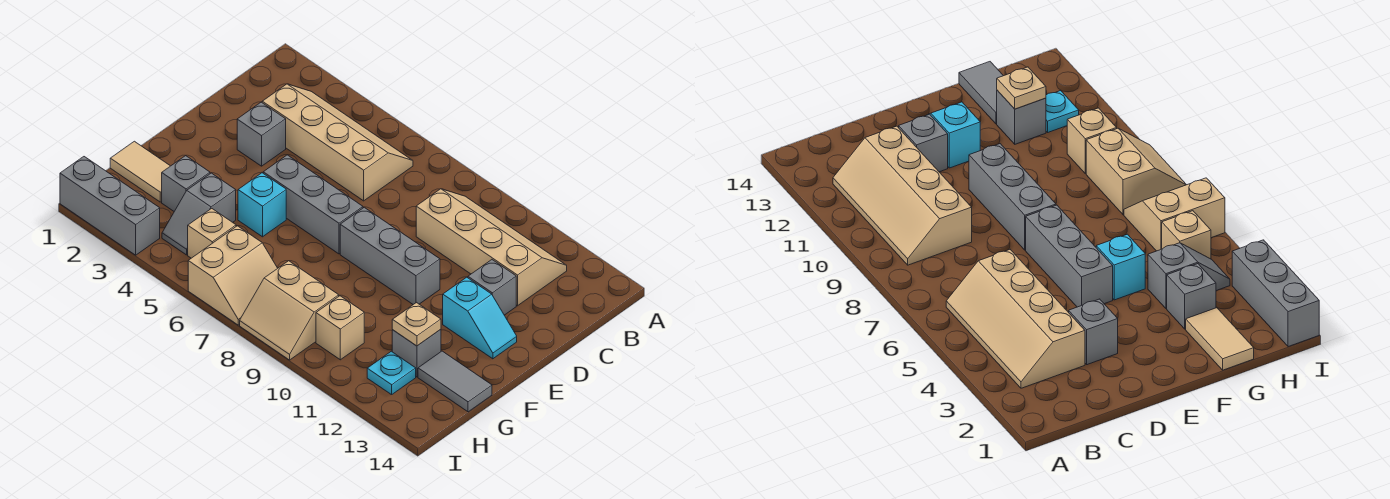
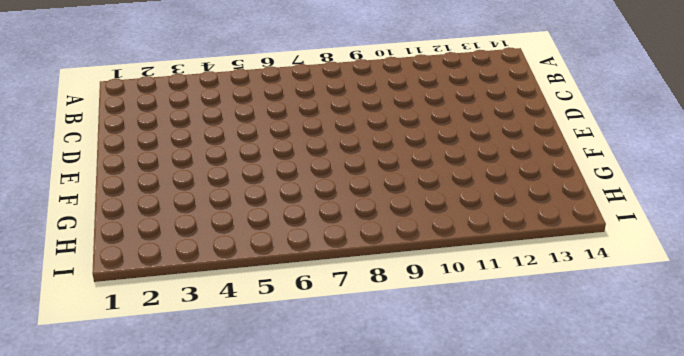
none -> tan 2x4 slope [262,84,413,201]
none -> tan 2x4 slope [416,189,567,306]
none -> grey 1x1 brick [237,102,286,166]

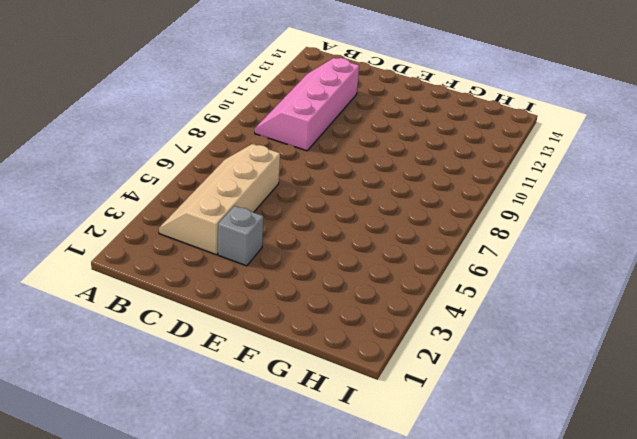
pink 2x4 slope [255,58,359,151] -> tan 2x4 slope [416,189,567,306]
none -> grey 1x1 brick [468,260,516,315]
none -> grey 1x3 brick [263,155,363,254]
none -> grey 1x3 brick [340,207,440,304]

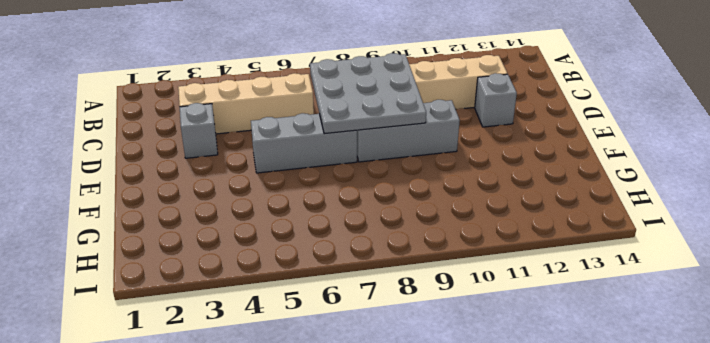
grey 3x3 plate [310,53,426,134] -> none
none -> cyan 1x2 slope [443,277,517,359]
none -> cyan 1x1 brick [238,173,286,237]
none -> tan 1x2 tile [110,141,170,202]

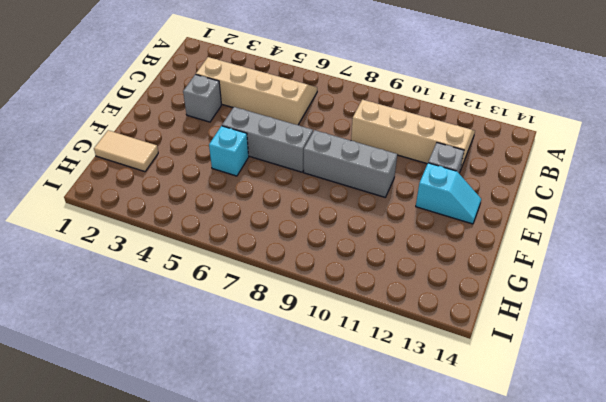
none -> grey 1x1 brick [162,156,210,211]
none -> grey 1x2 slope [162,173,236,255]
none -> grey 1x1 brick [392,329,441,377]

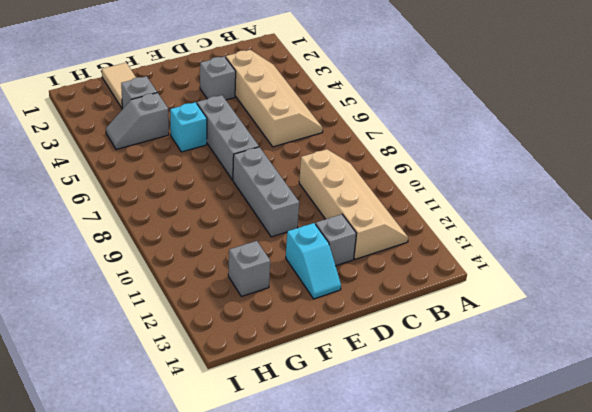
none -> grey 1x2 tile [418,351,492,412]
none -> tan 1x1 brick [188,208,236,258]
none -> tan 2x2 slope [188,226,278,325]

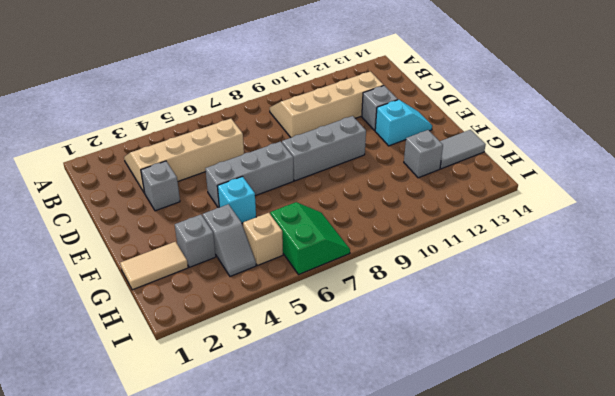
green 2x2 slope [270,202,350,275] -> tan 2x2 slope [188,226,278,325]
none -> tan 2x2 slope [240,261,339,360]
none -> tan 1x1 brick [316,296,364,360]
none -> cyan 1x1 plate [367,351,416,395]

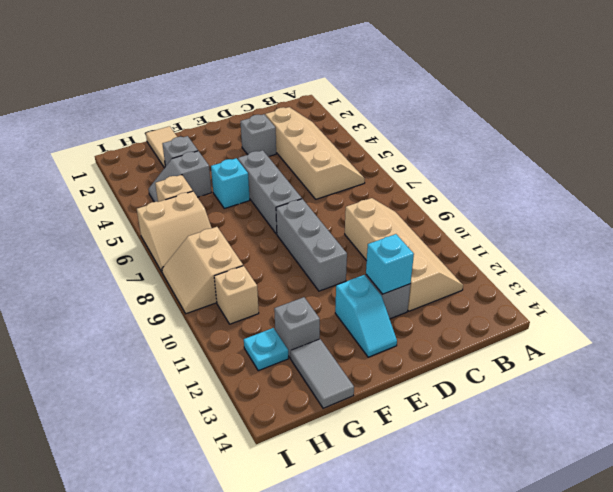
cyan 1x1 brick [366,234,414,294] -> none
none -> grey 1x3 brick [60,157,160,255]
none -> tan 1x1 plate [392,303,441,346]

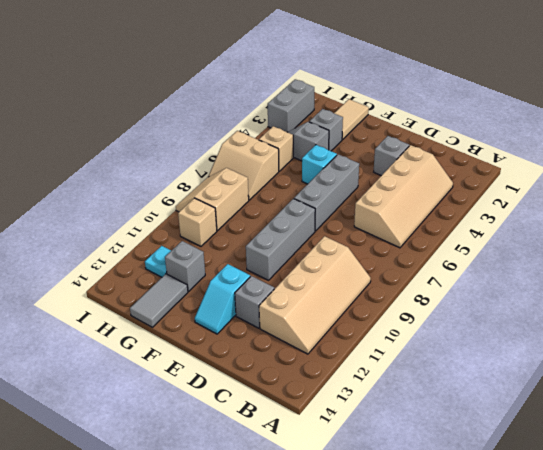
grey 1x2 brick [268,79,314,132] -> grey 1x3 brick [60,157,160,255]
none -> tan 1x1 plate [392,303,441,346]

